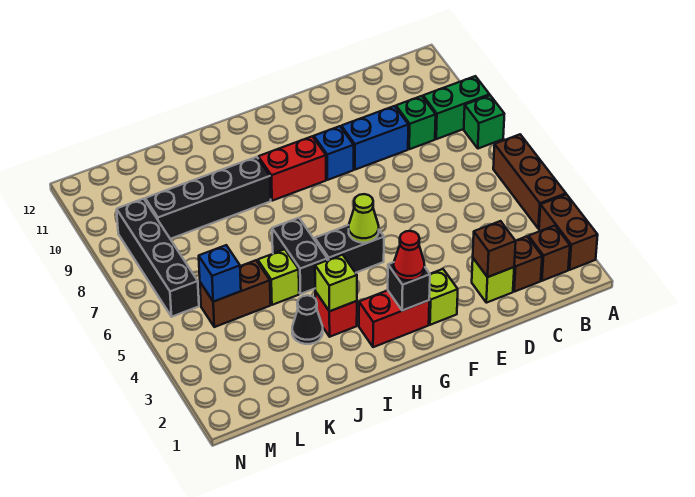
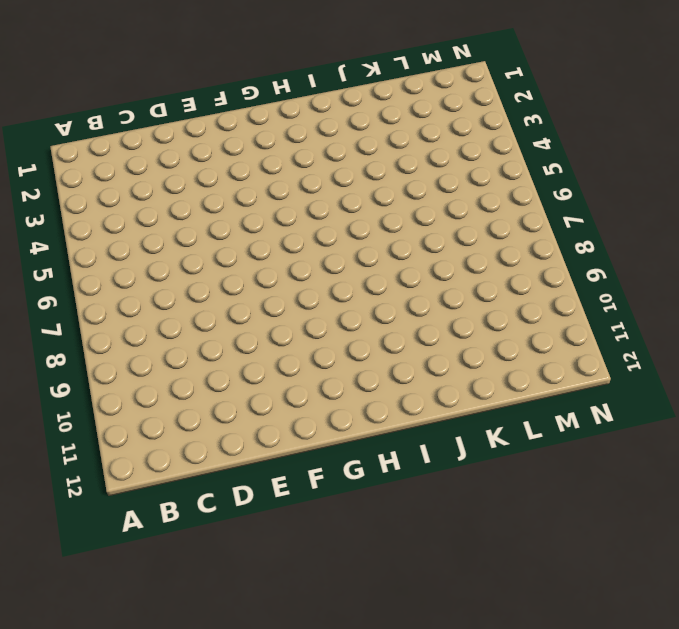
none -> brown 1x2 brick [539,194,598,270]
none -> brown 1x3 brick [493,134,566,229]
none -> green 1x1 brick [464,95,504,149]

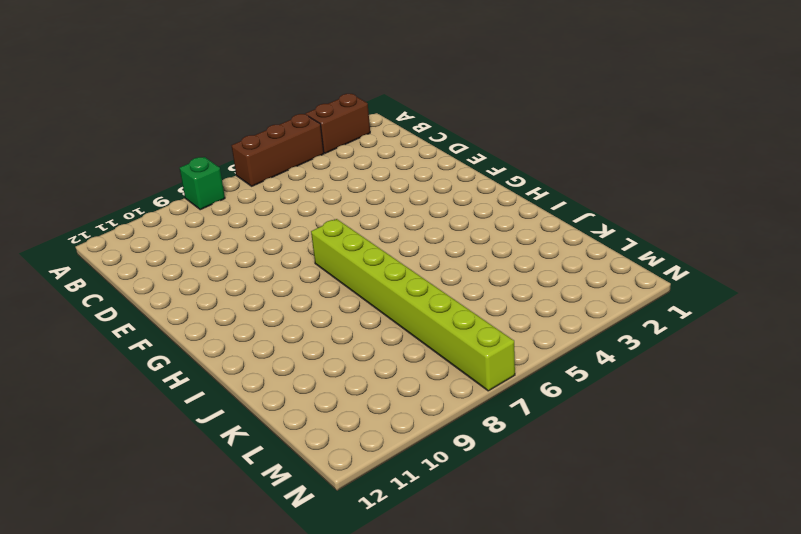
lime 1x8 brick [311,219,515,391] -> black 1x4 brick [117,199,199,317]
none -> green 1x2 brick [423,76,490,139]
none -> brown 1x1 brick [528,226,570,281]
none -> brown 1x1 brick [513,236,542,292]

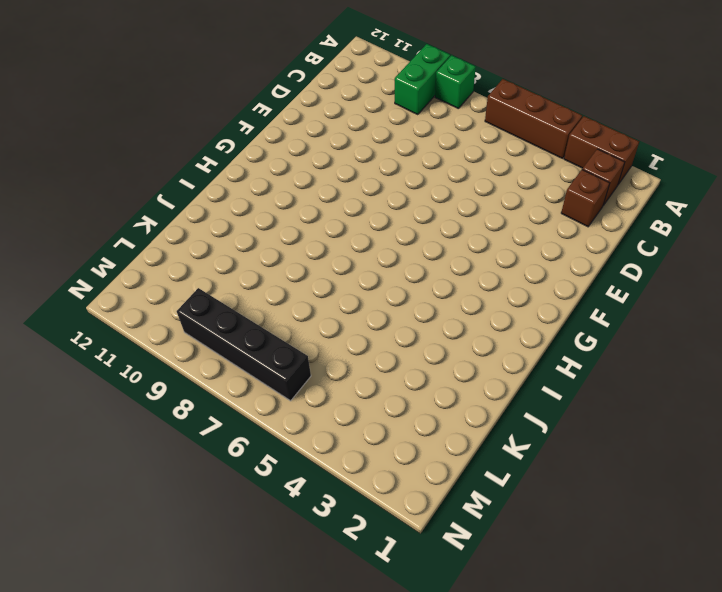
none -> green 1x1 brick [396,96,436,149]
none -> lime 1x1 brick [472,258,514,303]
none -> blue 1x2 brick [341,106,408,170]

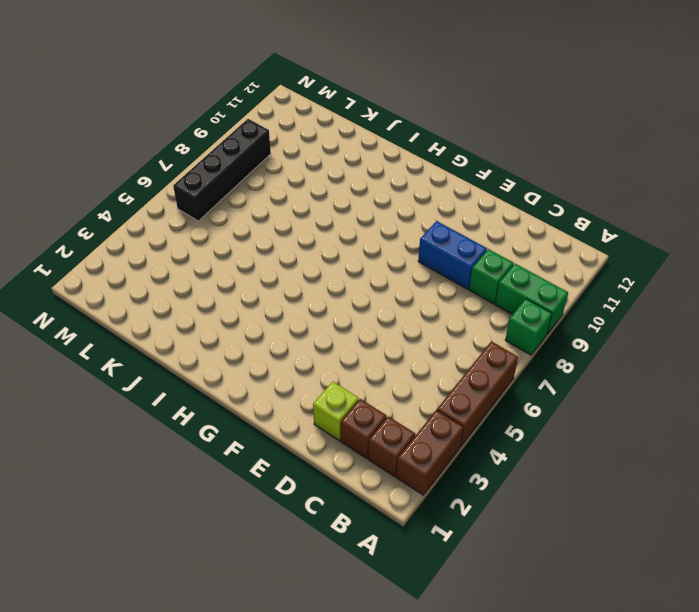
none -> lime 1x1 brick [429,269,458,325]
none -> blue 1x1 brick [313,126,354,180]
none -> red 1x2 brick [359,290,429,347]

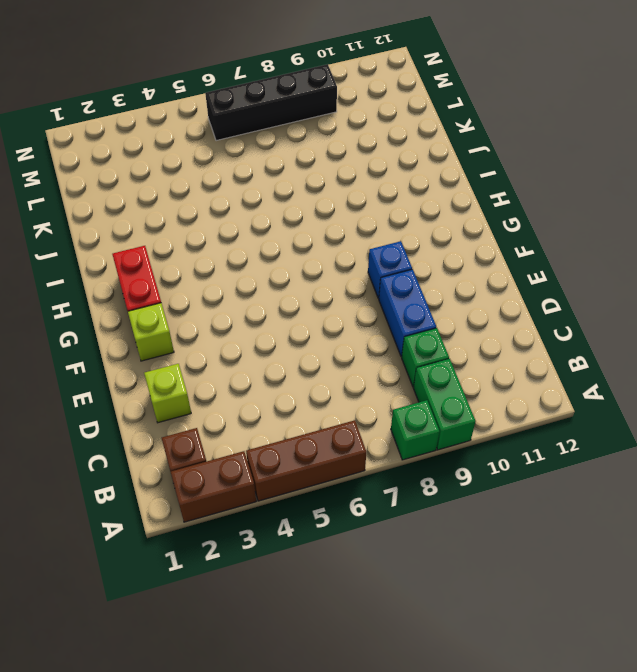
none -> brown 1x1 brick [513,236,542,292]
none -> black 1x2 brick [315,225,384,273]
none -> red 1x2 brick [258,136,326,201]

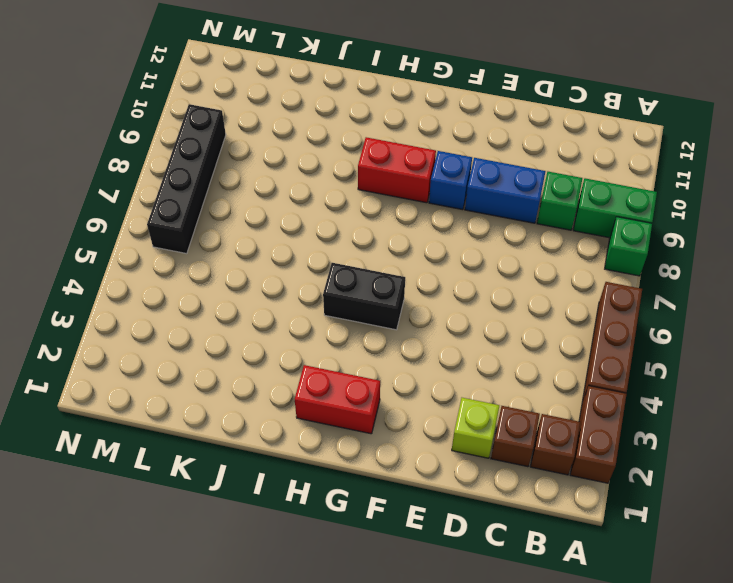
none -> lime 1x1 brick [429,269,458,325]
none -> red 1x1 brick [315,291,357,337]
none -> black 1x2 brick [272,218,327,294]

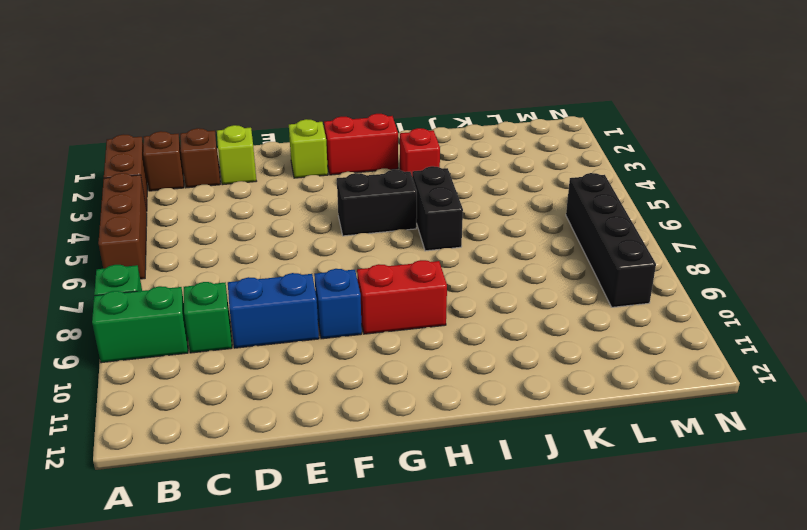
none -> black 1x4 brick [145,157,271,239]
none -> black 1x1 cone [292,295,323,344]
none -> lime 1x1 brick [258,249,299,305]

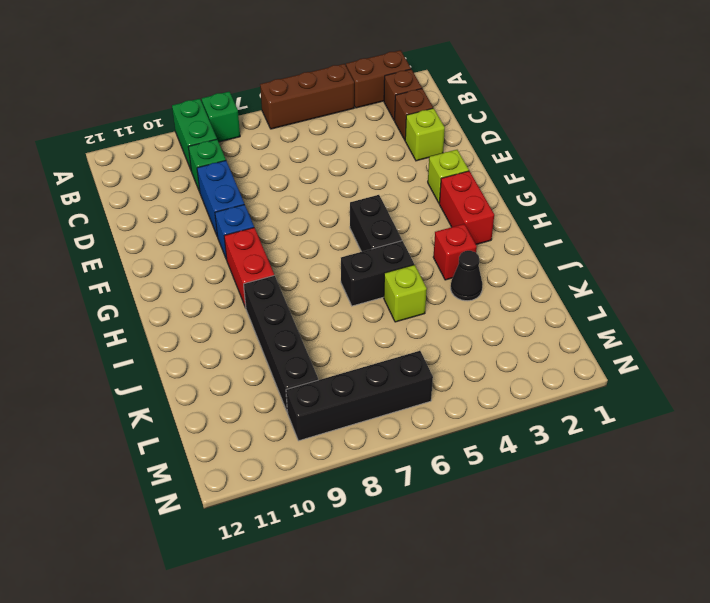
none -> brown 1x2 brick [200,260,271,327]
none -> brown 1x1 brick [473,221,516,277]
none -> black 1x1 brick [388,262,430,311]

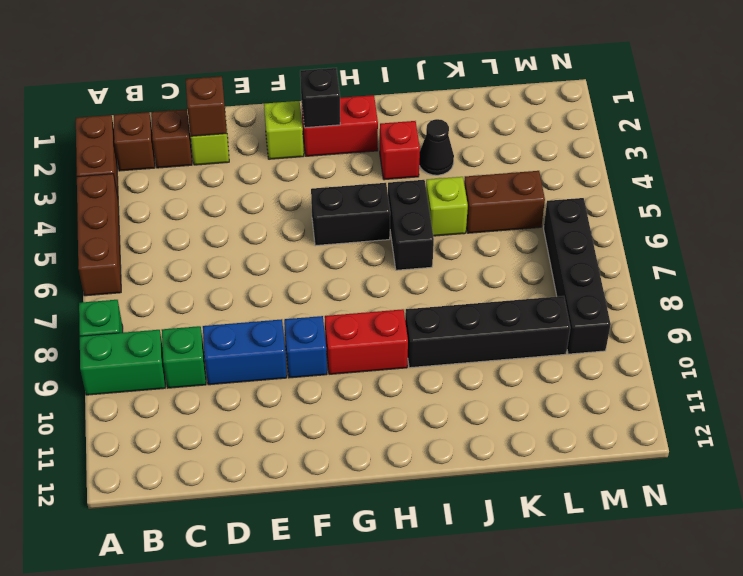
none -> lime 1x1 cone [349,194,379,243]
none -> lime 1x1 brick [315,255,357,311]
none -> blue 1x1 brick [199,245,241,302]

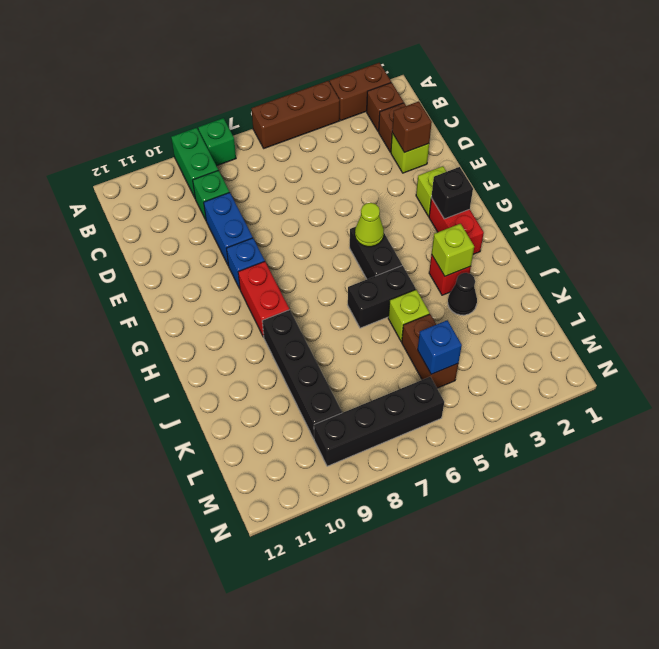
none -> red 1x1 cone [394,231,425,280]

